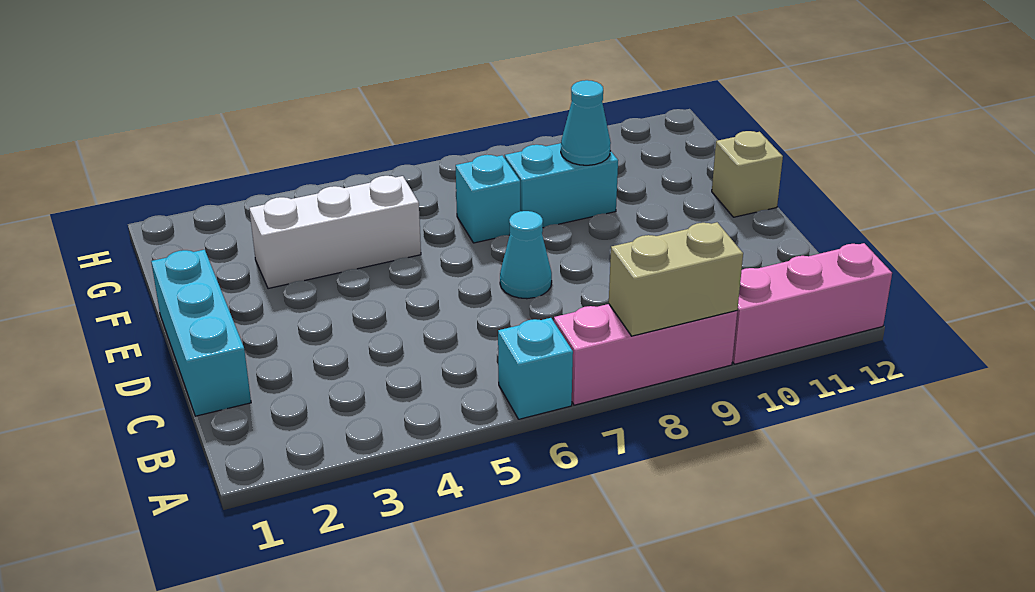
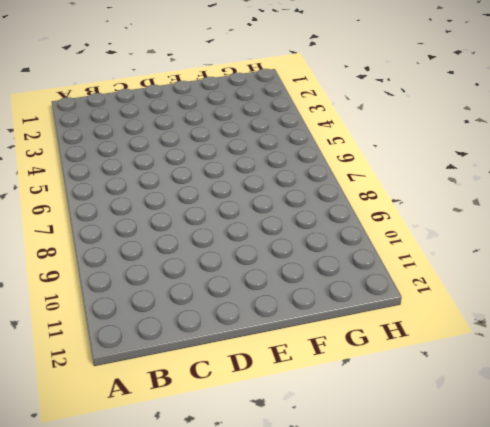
none -> cyan 1x1 brick [498,318,573,419]
none -> pink 1x3 brick [554,304,737,405]

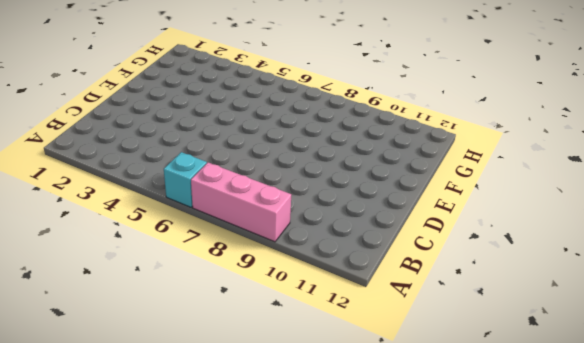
none -> pink 1x3 brick [732,243,892,364]
none -> cyan 1x3 brick [151,250,251,416]

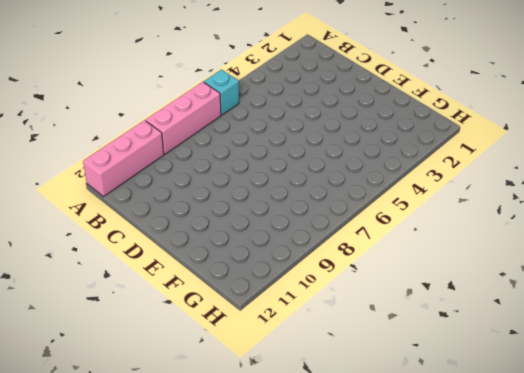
none -> cyan 1x3 brick [151,250,251,416]
none -> cyan 1x1 cone [500,211,552,299]

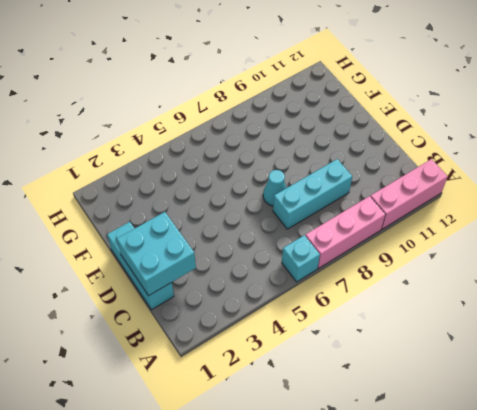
cyan 2x2 brick [117,212,196,296] -> none
cyan 1x3 brick [273,159,352,229] -> none
none -> tan 1x1 brick [712,131,783,217]
none -> white 1x3 brick [249,176,421,289]

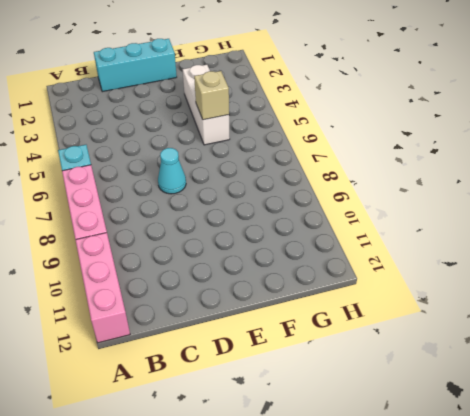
tan 1x1 brick [194,71,229,120] -> tan 1x1 brick moved to [712,131,783,217]
none -> cyan 1x1 brick [456,155,520,243]
none -> cyan 1x2 brick [505,143,618,228]

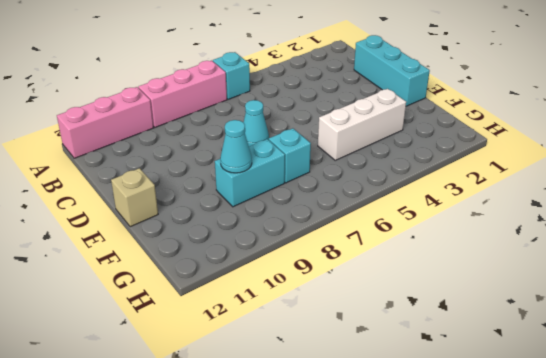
none -> tan 1x2 brick [609,222,743,336]

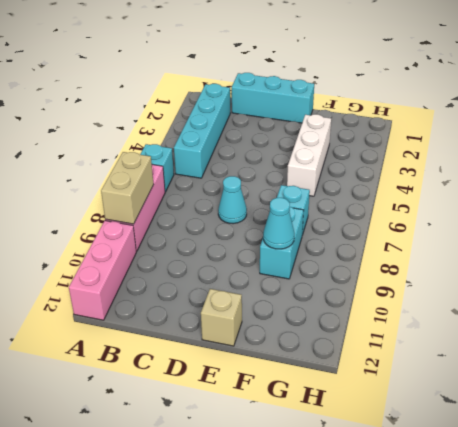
cyan 1x4 brick [174,84,230,178] -> none

